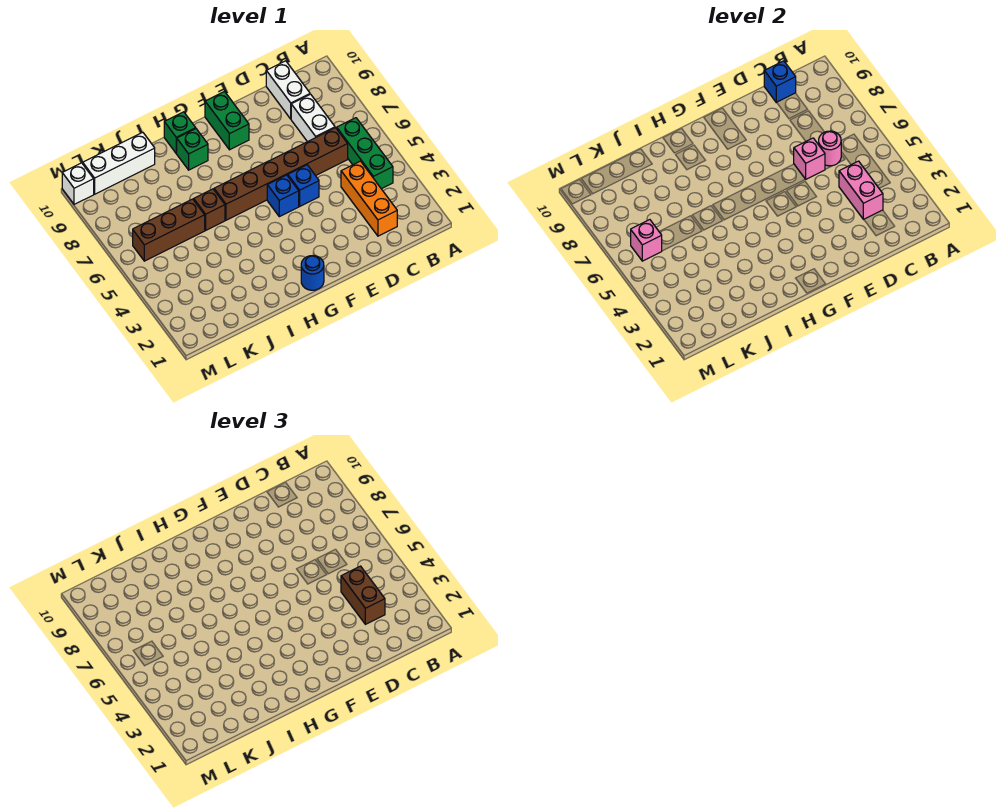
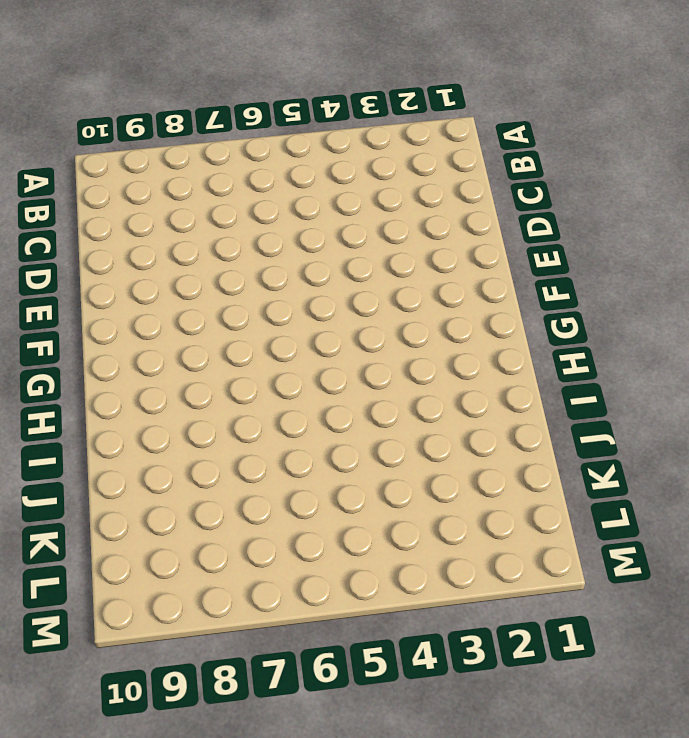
none -> green 1x3 brick [337,118,393,189]
none -> orange 1x3 brick [341,161,397,236]
none -> brown 1x6 brick [214,128,348,220]

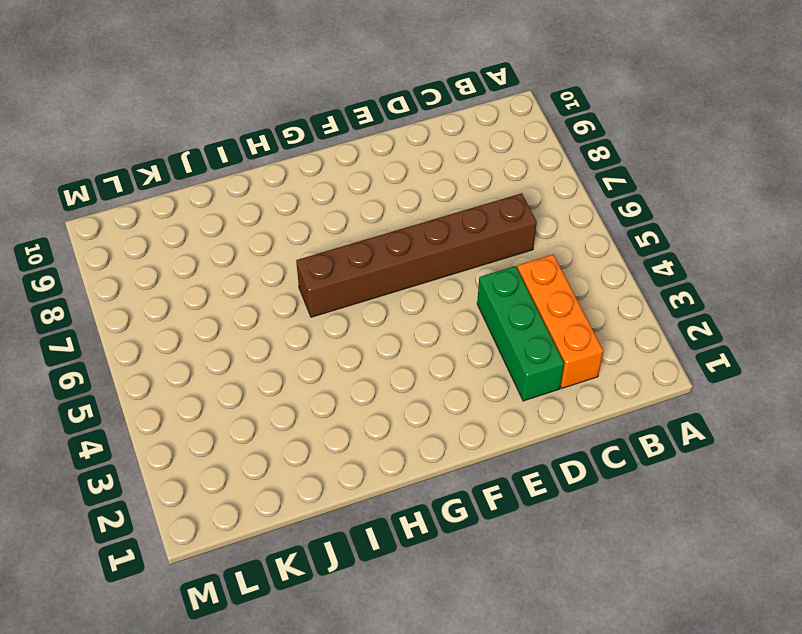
green 1x3 brick [477,266,564,401] -> green 1x3 brick moved to [337,118,393,189]
none -> white 1x2 brick [291,94,335,142]
none -> white 1x2 brick [266,61,310,119]
none -> blue 1x1 brick [288,165,319,206]

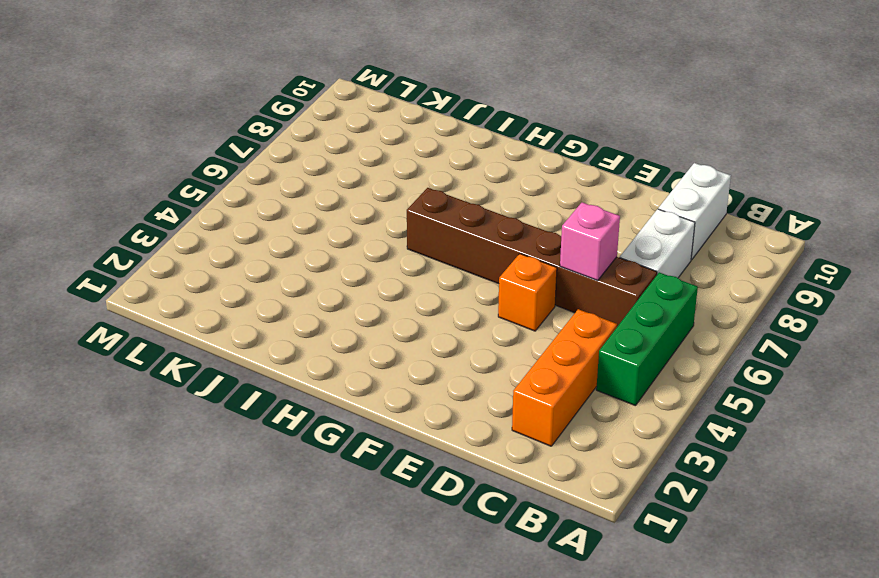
orange 1x1 brick [498,254,557,331] -> blue 1x1 brick [288,165,319,206]
none -> blue 1x1 brick [267,175,299,217]
none -> green 1x2 brick [205,92,249,150]
none -> blue 1x1 round brick [301,256,324,290]

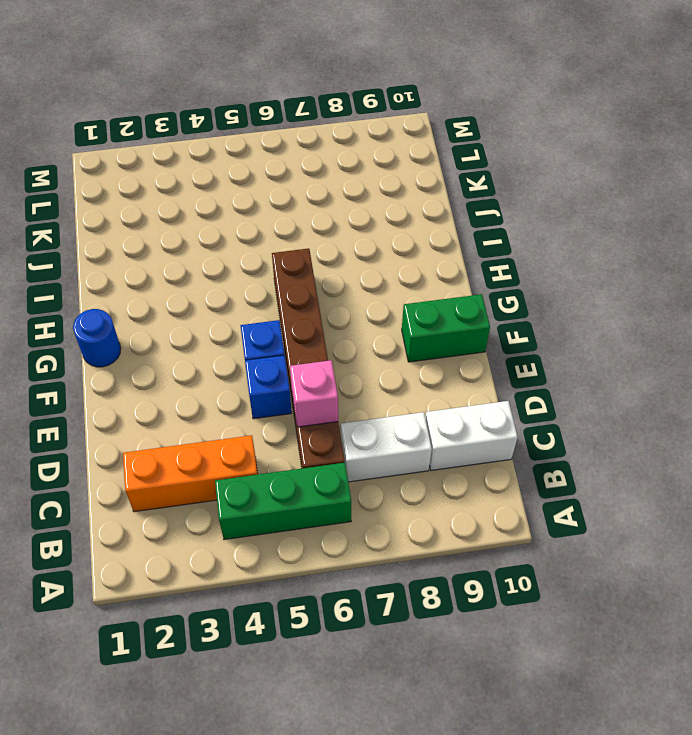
none -> green 1x1 brick [176,129,208,170]
none -> green 1x1 brick [164,112,196,153]
none -> brown 1x1 brick [194,189,225,230]

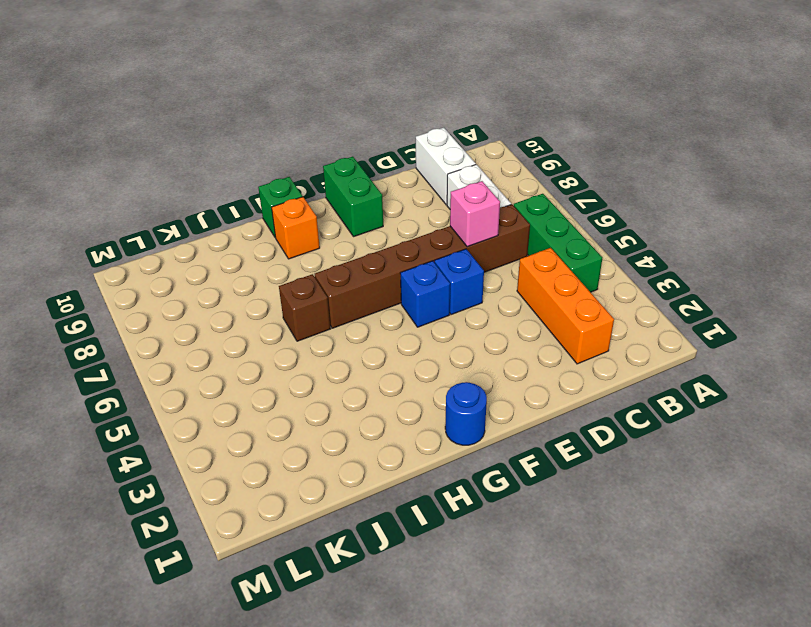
orange 1x1 brick [272,197,320,259] -> green 1x1 brick [176,129,208,170]
none -> brown 1x3 brick [133,199,205,261]
none -> white 1x3 brick [83,132,155,194]
none -> white 1x1 brick [62,163,94,204]

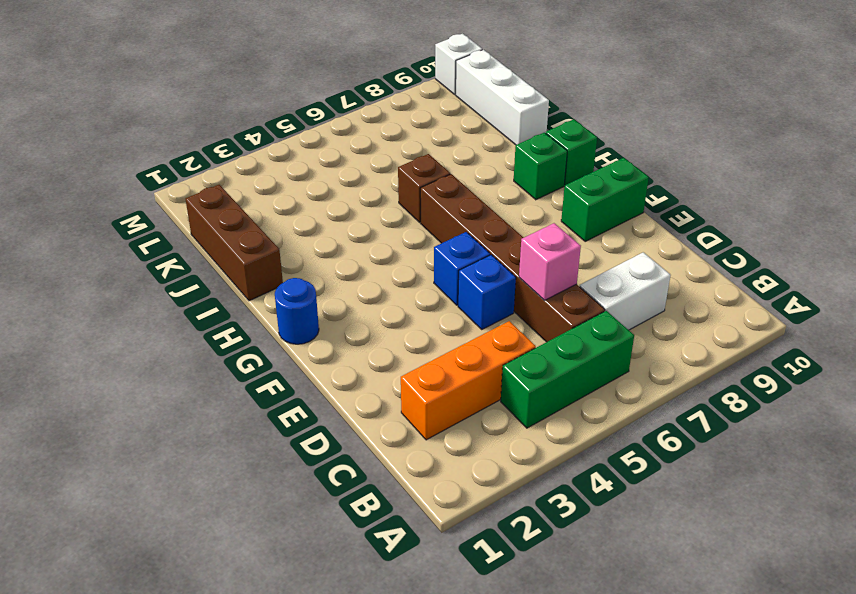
brown 1x3 brick [186,185,283,301] -> brown 1x3 brick moved to [133,199,205,261]
none -> white 1x2 brick [266,61,310,119]
none -> pink 1x2 brick [839,161,883,219]
none -> pink 1x1 round brick [819,131,841,166]

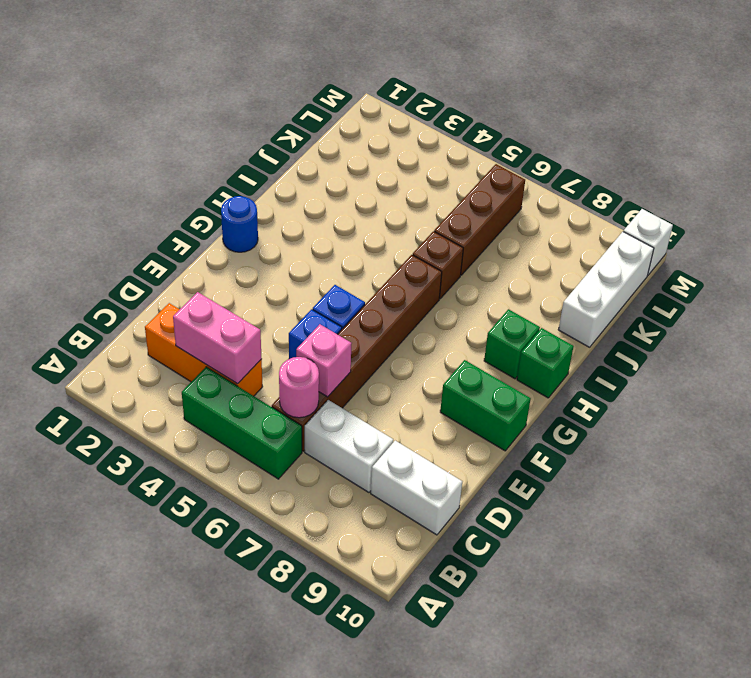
none -> blue 1x1 brick [764,61,796,103]
none -> pink 1x1 brick [631,220,662,261]
none -> brown 1x2 brick [341,566,385,624]

